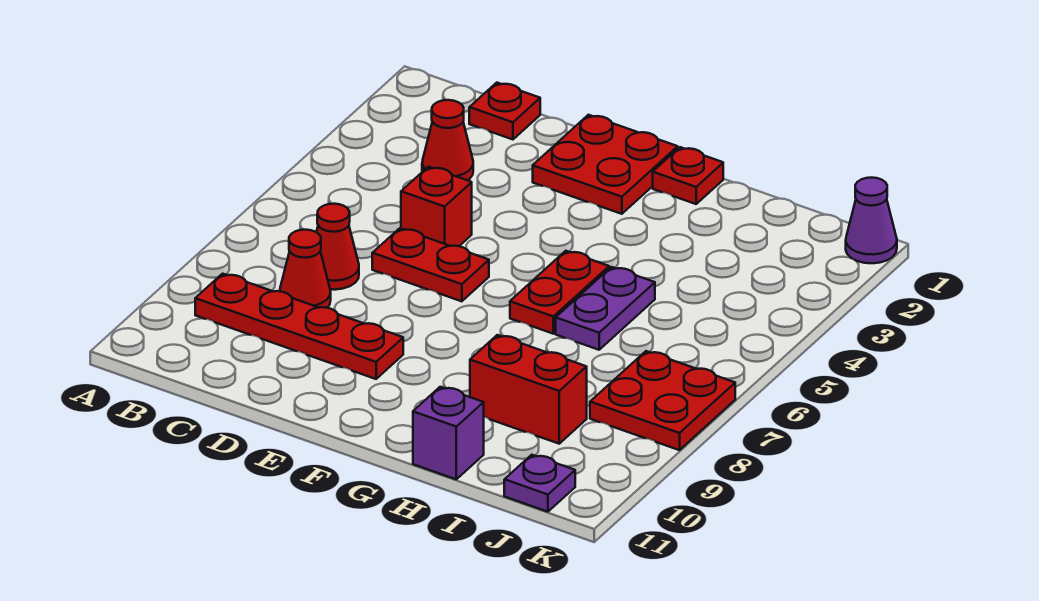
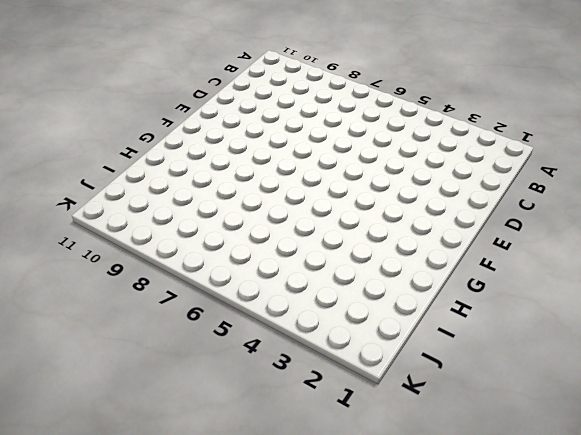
none -> red 1x4 plate [195,274,403,379]
none -> red 1x1 plate [469,83,540,139]
none -> red 1x1 cone [422,100,473,180]

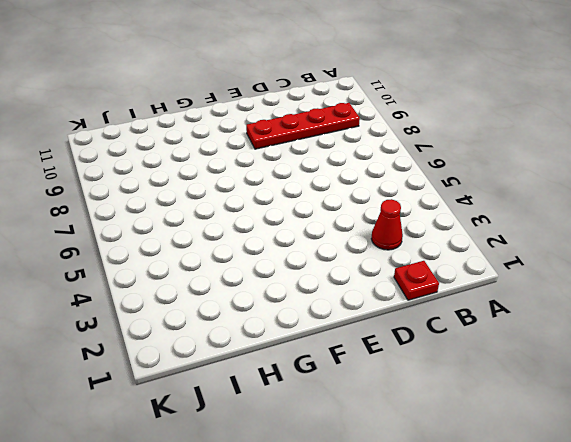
none -> red 1x1 cone [317,204,359,290]
none -> red 1x1 cone [280,230,331,308]
none -> red 1x1 brick [401,167,472,246]

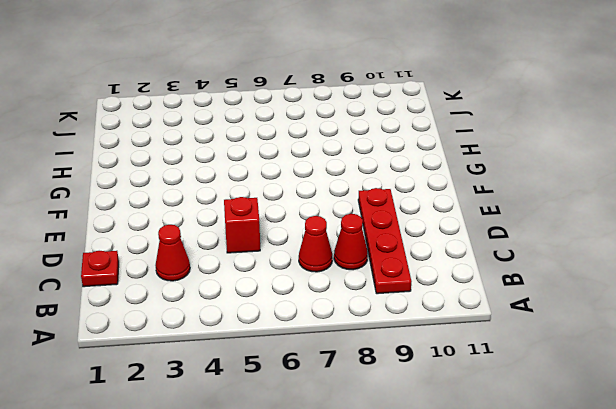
none -> red 1x2 plate [372,228,489,301]
none -> red 2x2 plate [533,115,678,214]
none -> red 1x1 plate [653,147,723,204]

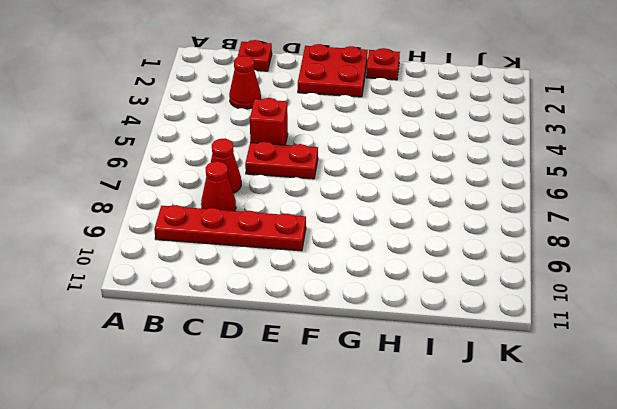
none -> red 1x2 plate [510,251,609,334]
none -> purple 1x2 plate [556,267,655,350]
none -> red 1x2 brick [470,335,587,444]

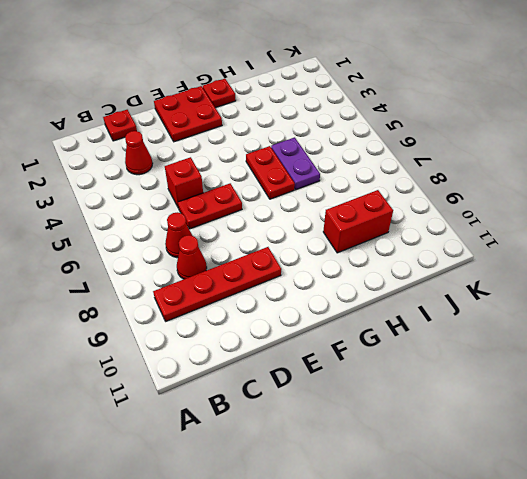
none -> purple 1x1 brick [413,387,484,479]
none -> red 2x2 plate [590,351,735,450]
none -> purple 1x1 plate [504,455,575,512]

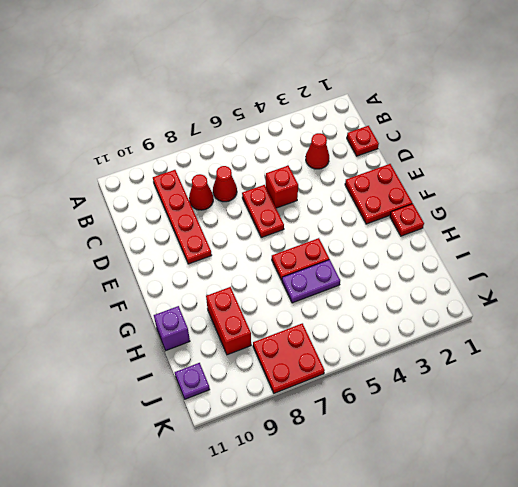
none -> purple 1x1 cone [846,178,897,263]

